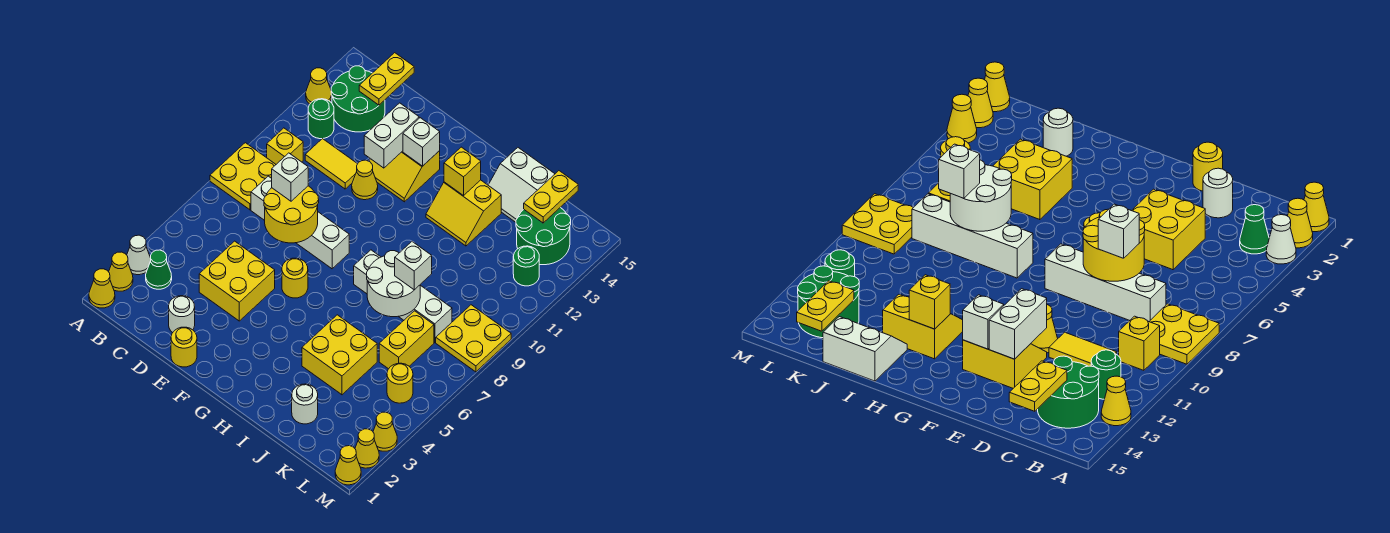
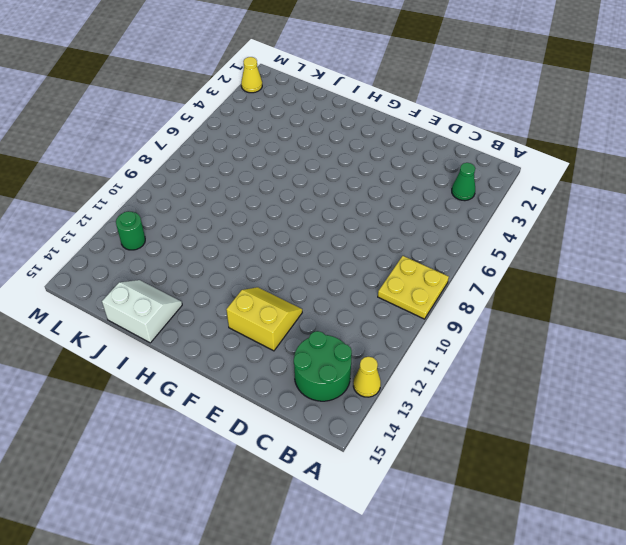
none -> yellow 1x1 cone [89,269,115,308]
none -> yellow 1x1 cone [109,252,133,291]
none -> white 1x1 cone [127,235,151,275]
none -> yellow 1x1 brick [267,128,303,164]

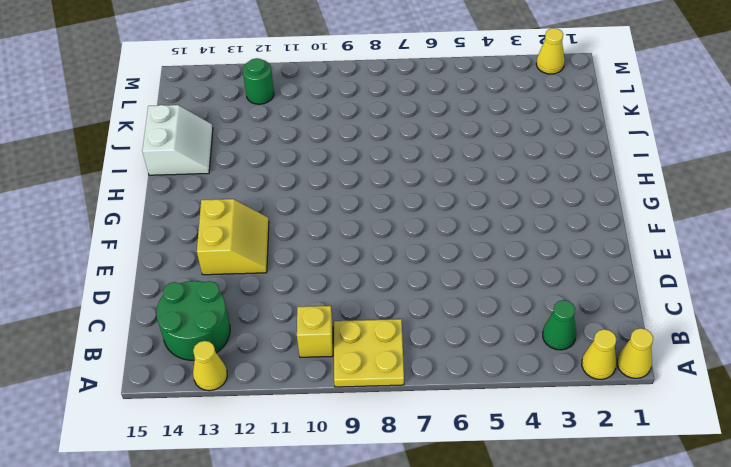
none -> white 1x1 cone [127,235,151,275]
none -> green 1x1 round brick [308,99,334,139]
none -> white 1x4 brick [251,176,349,269]
none -> yellow 1x2 tile [305,139,357,189]

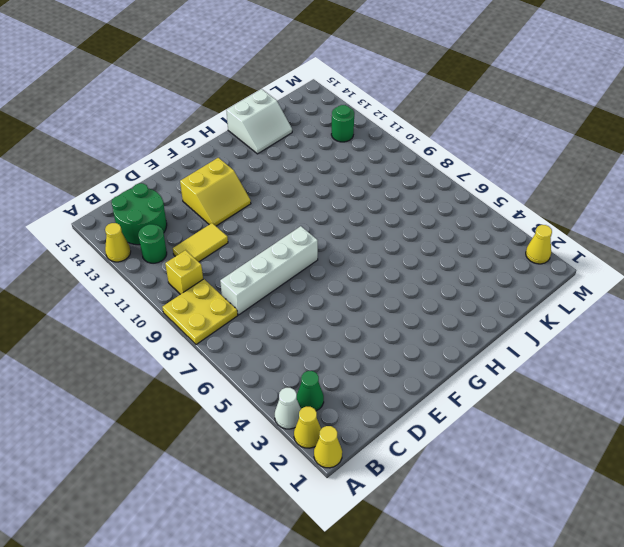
none -> white 1x1 round brick [169,296,195,333]
none -> yellow 2x2 brick [199,241,275,321]
none -> yellow 1x1 round brick [171,327,197,367]
none -> yellow 1x1 cone [352,160,378,200]

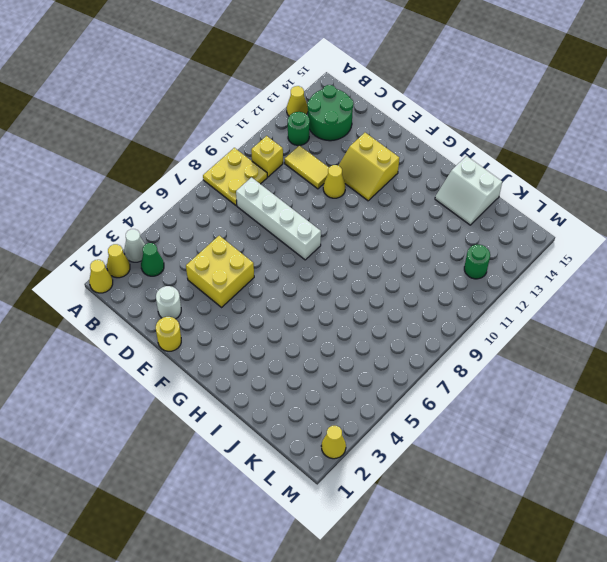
none -> yellow 1x1 round brick [282,258,308,298]
none -> white 1x4 brick [354,250,452,342]
none -> yellow 2x2 slope [426,180,501,246]
none -> yellow 2x2 brick [302,315,377,395]

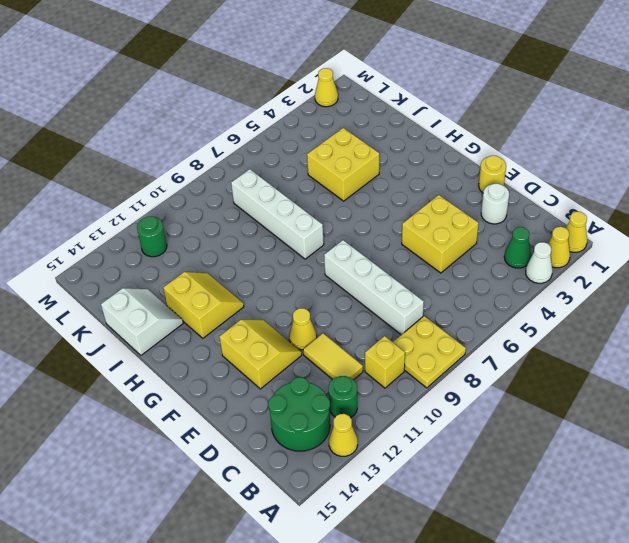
none -> yellow 1x1 round brick [282,258,308,298]
none -> white 1x1 round brick [292,384,318,424]
none -> yellow 1x2 brick [379,311,434,369]
none -> green 2x2 round brick [516,208,571,265]

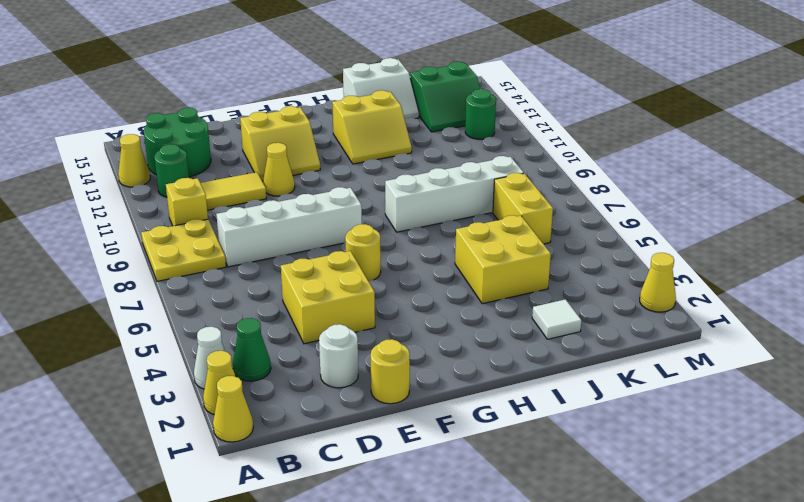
white 1x1 tile [532,299,582,339] -> white 1x1 round brick [292,384,318,424]
green 2x2 slope [410,62,480,132] -> green 2x2 round brick [516,208,571,265]
none -> yellow 1x1 round brick [387,363,413,403]
none -> yellow 2x2 plate [436,305,511,372]
none -> yellow 1x1 cone [335,446,361,485]
none -> yellow 1x1 cone [373,412,397,451]

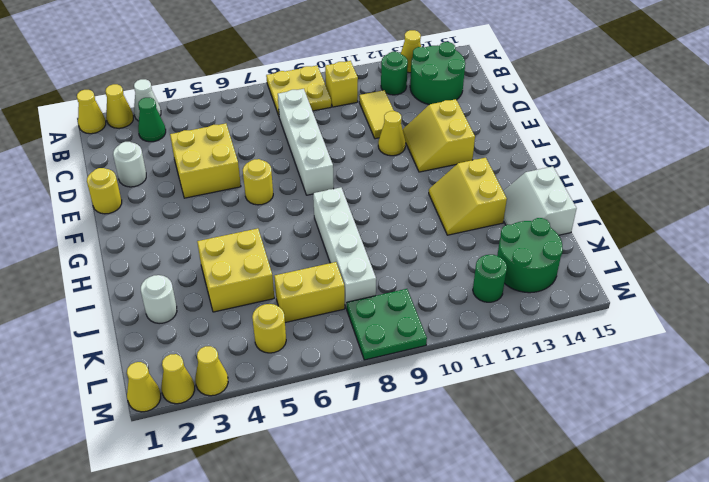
green 2x2 plate [346,289,427,360] -> yellow 2x2 plate [436,305,511,372]
none -> yellow 1x2 plate [359,53,414,105]
none -> yellow 2x2 round brick [264,186,319,243]
none -> white 1x2 brick [364,103,419,168]
none -> white 1x1 brick [403,118,440,166]

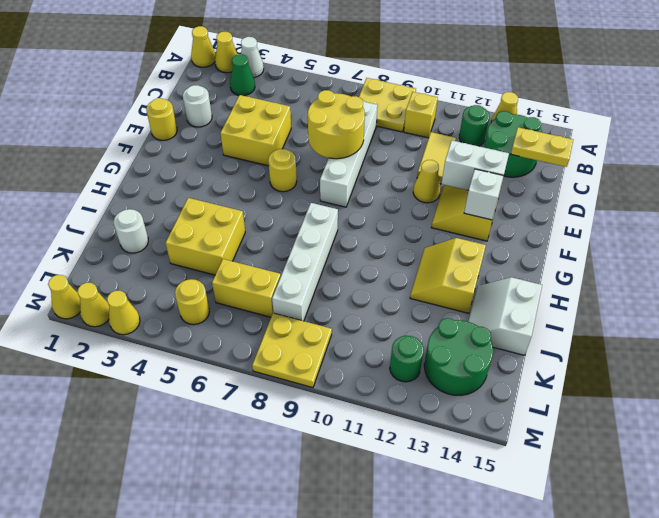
none -> yellow 1x1 brick [444,147,481,195]
none -> white 2x2 round brick [367,251,420,317]
none -> yellow 1x2 plate [524,171,578,223]
none -> white 1x1 brick [272,153,308,201]

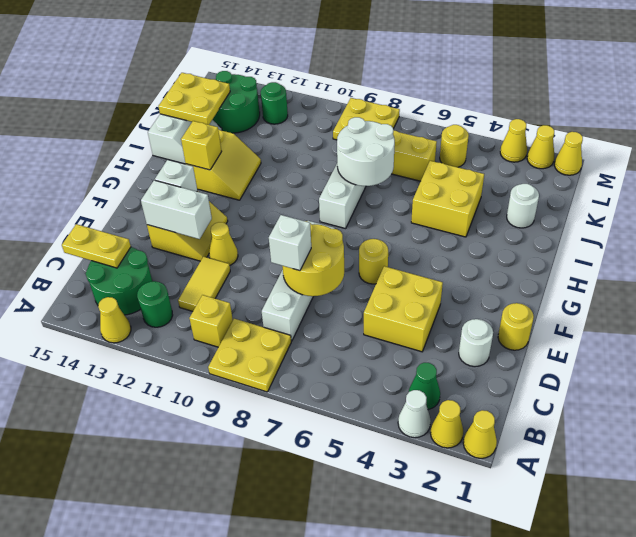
yellow 2x2 plate [158,73,230,125] -> yellow 1x2 plate [524,171,578,223]
none -> white 1x1 brick [395,242,432,290]

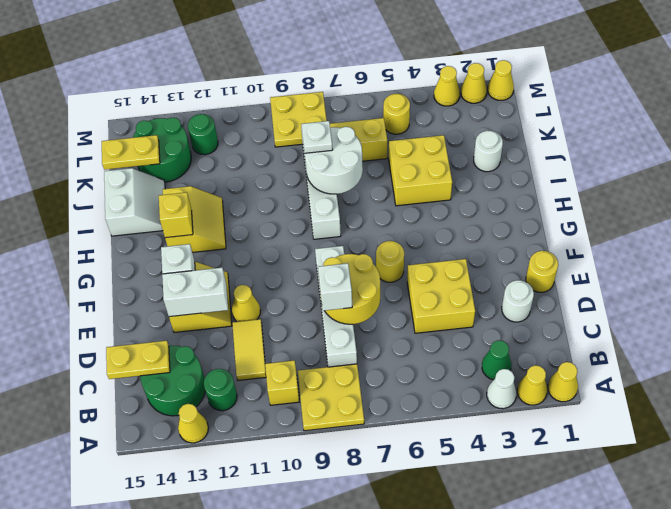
white 1x1 plate [301,121,333,153] -> white 1x1 brick [395,242,432,290]

